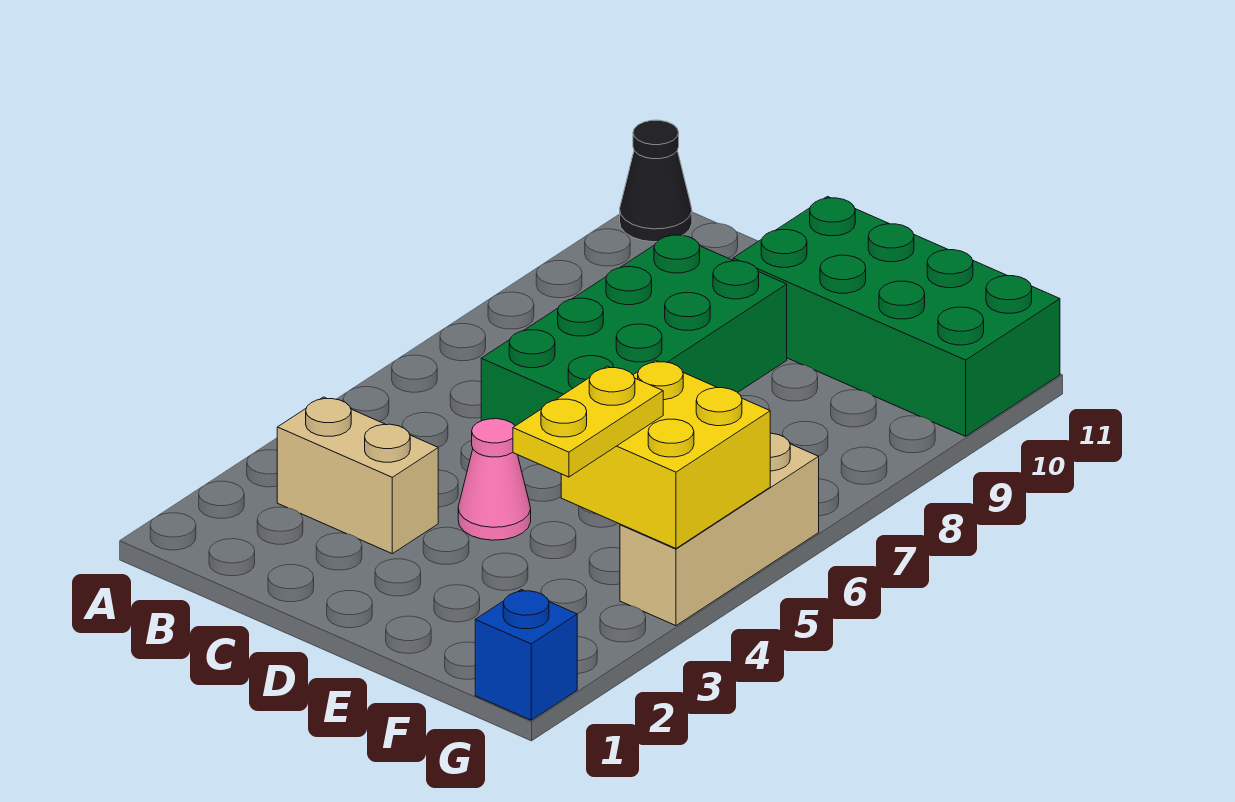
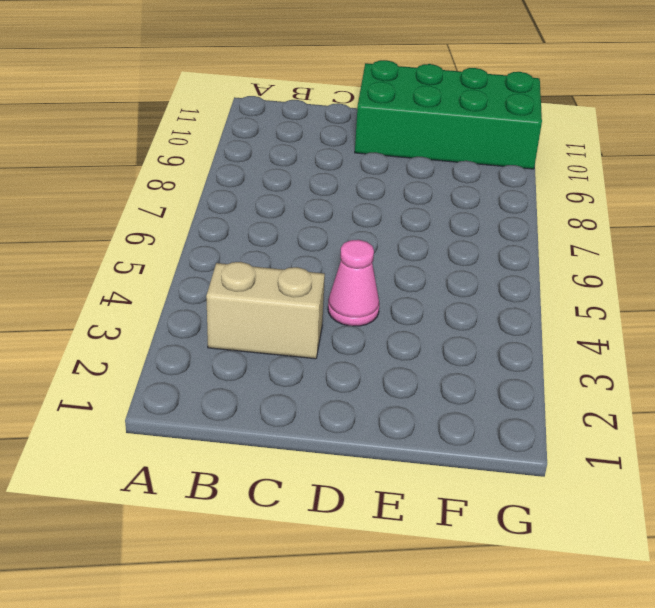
none -> black 1x1 cone [620,120,692,242]
none -> green 2x4 brick [481,234,787,426]

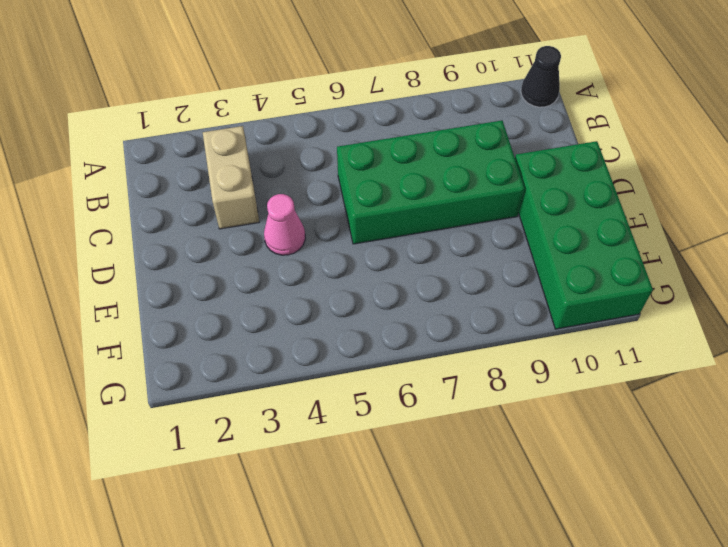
none -> blue 1x1 brick [475,590,577,720]
none -> tan 1x3 brick [620,433,819,626]

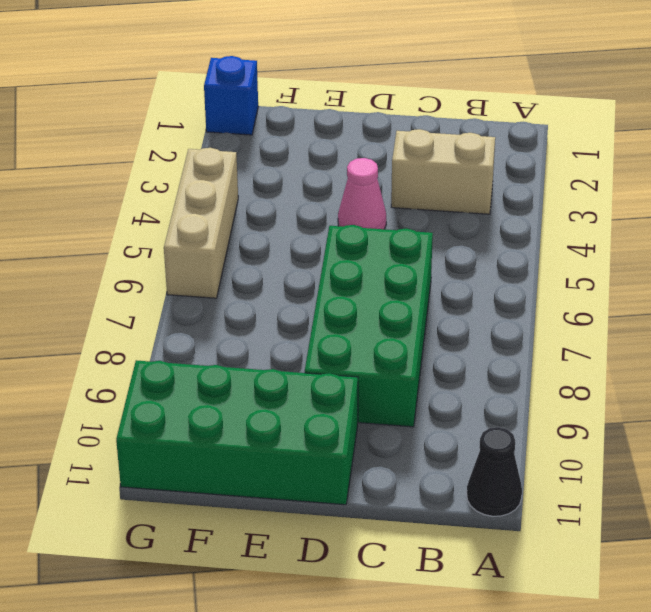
none -> yellow 2x2 brick [561,360,770,548]
none -> yellow 1x2 plate [513,366,663,477]

